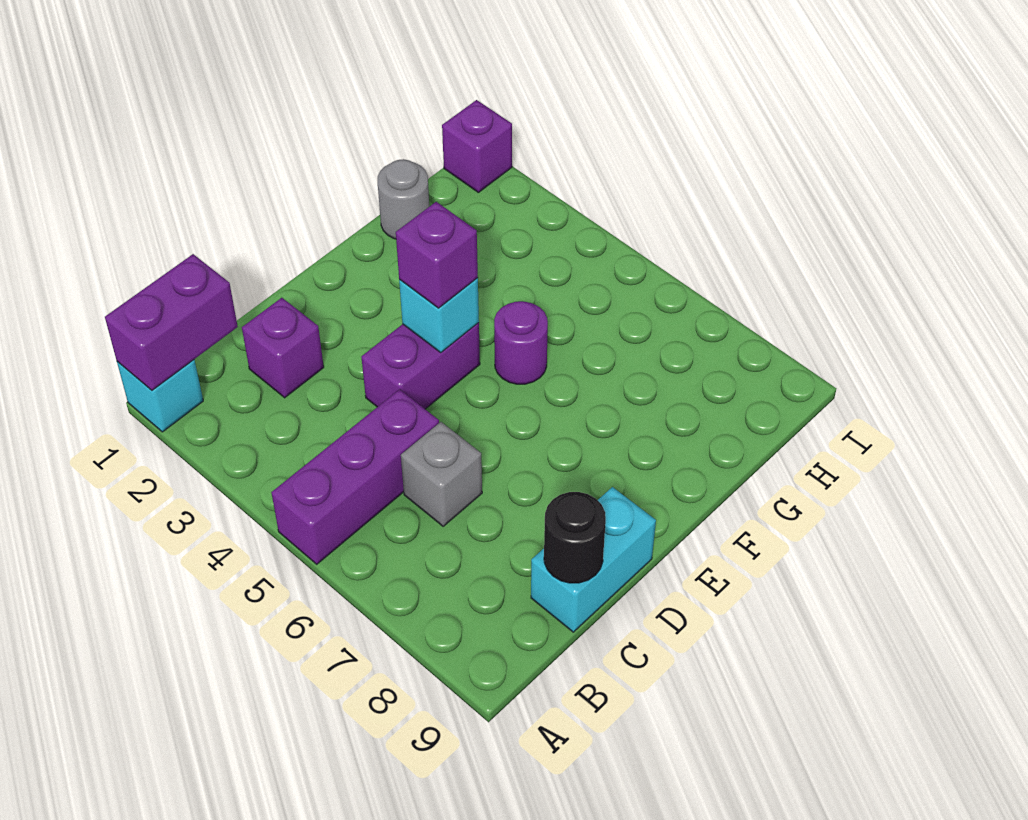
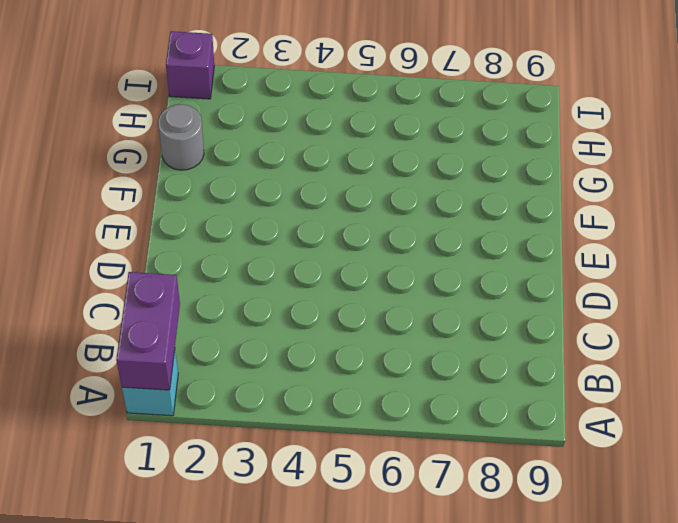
none -> purple 1x3 brick [271,389,439,564]
none -> purple 1x1 brick [242,298,324,398]
none -> grey 1x1 brick [401,422,482,526]

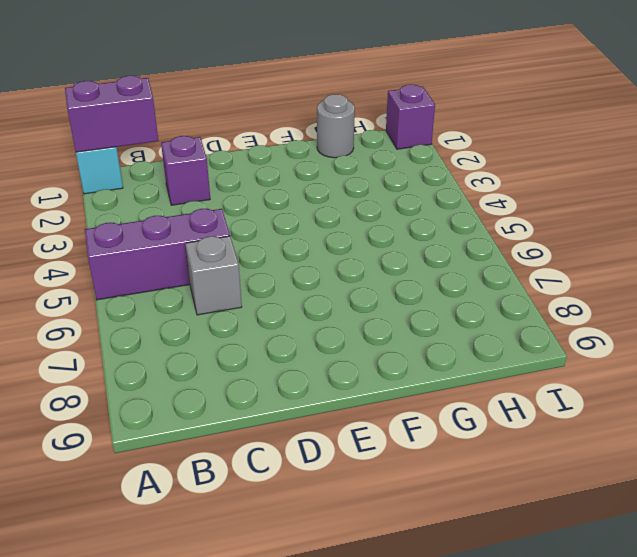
none -> cyan 1x2 brick [531,487,656,632]
none -> purple 1x2 brick [361,323,480,409]
none -> purple 1x1 round brick [494,301,548,384]

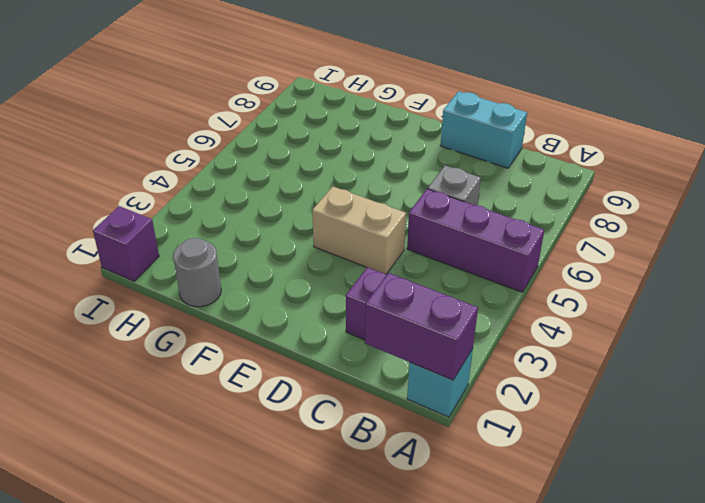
tan 1x2 brick [312,187,406,274] -> purple 1x2 brick [361,323,480,409]
none -> purple 1x1 round brick [494,301,548,384]
none -> black 1x1 round brick [544,492,606,583]
none -> cyan 1x1 brick [399,278,479,352]

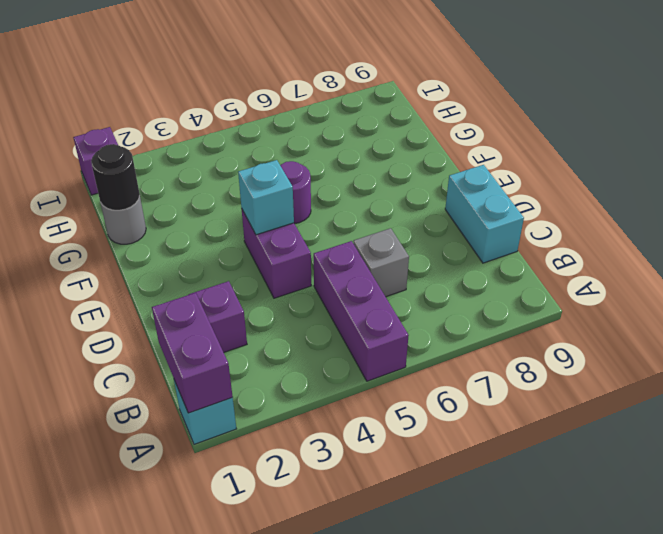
black 1x1 round brick [91,144,140,210] -> black 1x1 round brick moved to [544,492,606,583]
none -> purple 1x1 brick [396,202,478,308]

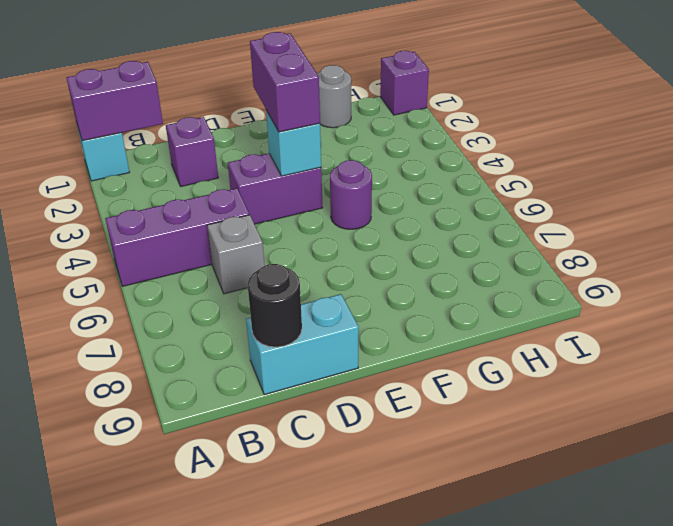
purple 1x2 brick [250,32,320,132] -> purple 1x1 brick [396,202,478,308]

